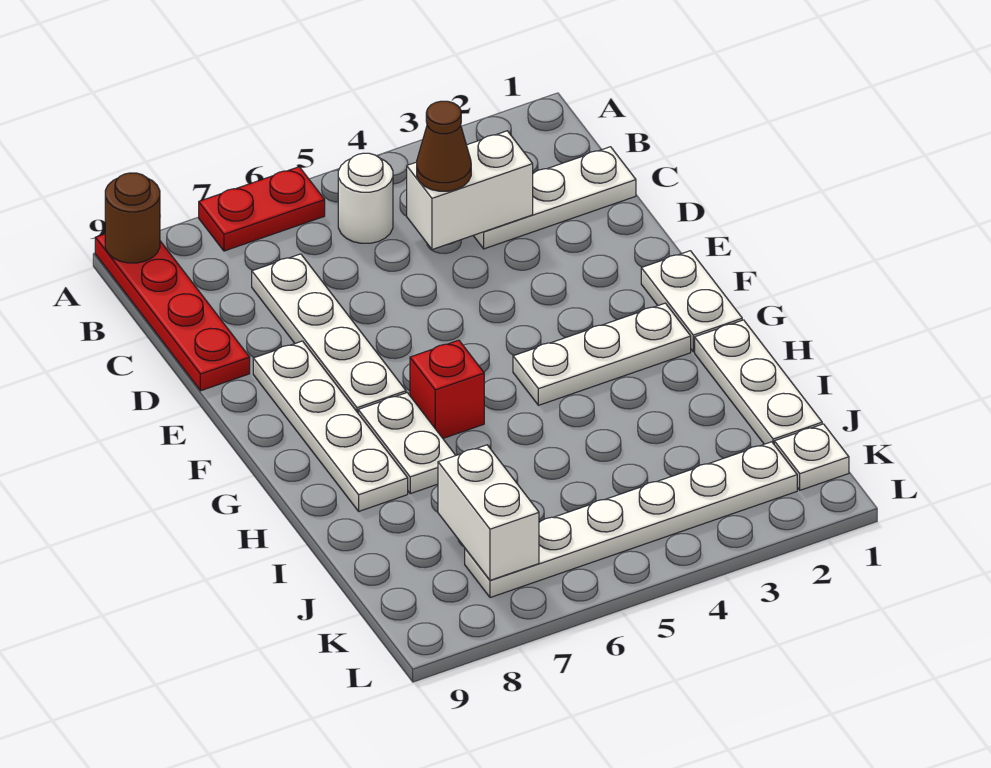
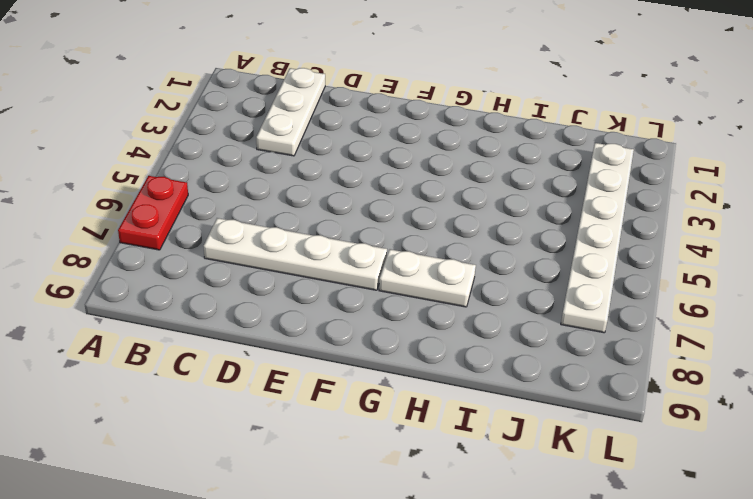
none -> red 1x4 plate [95,234,250,391]
none -> white 1x1 round brick [338,153,393,243]
none -> white 1x4 plate [253,341,408,511]

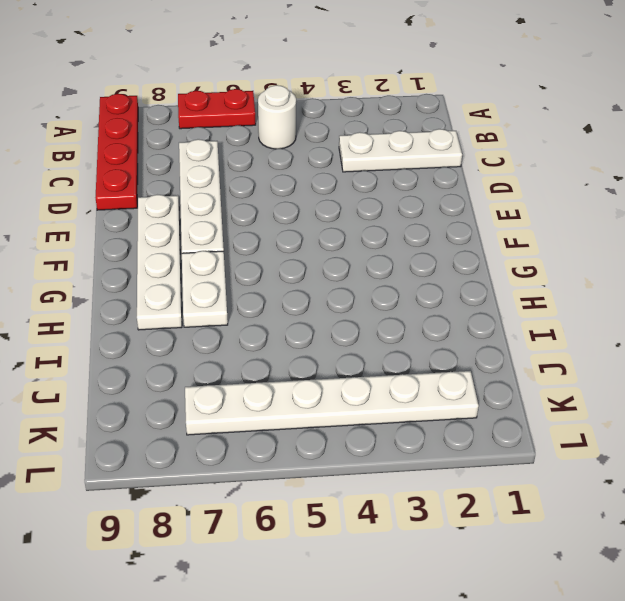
none -> white 1x2 plate [641,251,742,352]
none -> white 1x3 plate [513,303,691,405]
none -> red 1x1 brick [410,340,484,438]

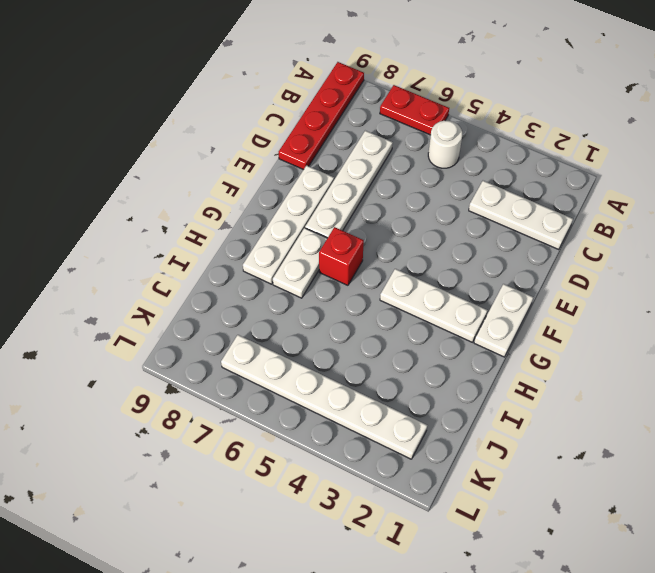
none -> white 1x3 plate [695,320,822,444]
none -> white 1x1 plate [774,424,849,490]
none -> brown 1x1 round brick [105,173,160,263]

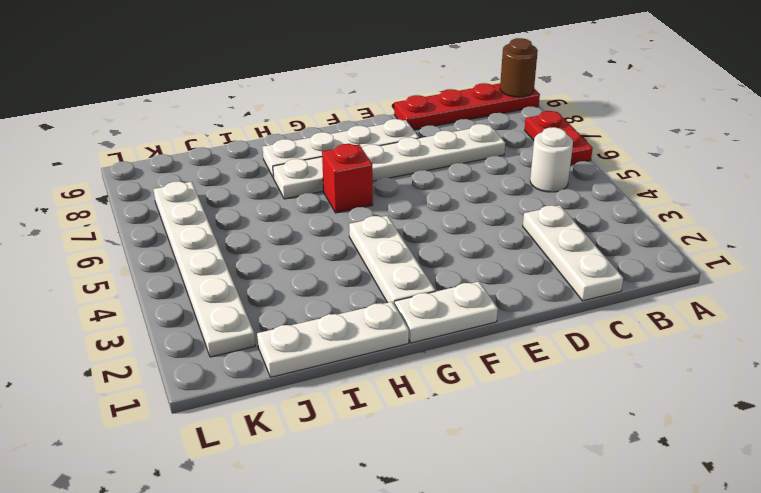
none -> white 1x1 plate [774,424,849,490]
none -> white 1x2 brick [407,131,533,250]
none -> white 1x2 brick [438,445,539,580]

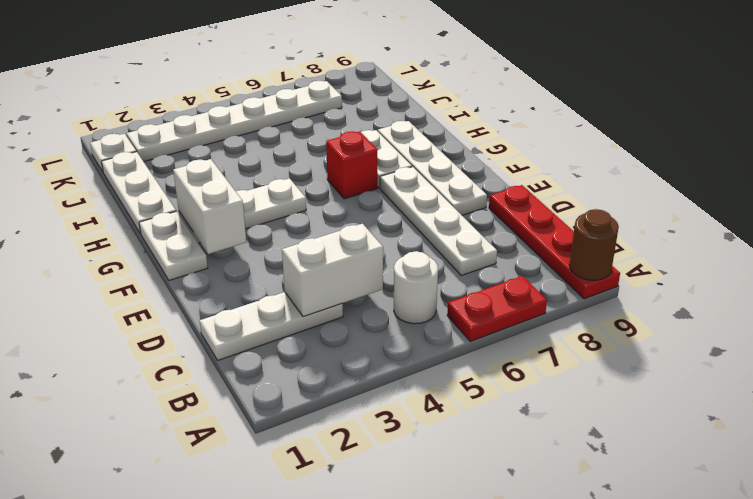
white 1x2 brick [173,159,246,254] -> white 1x2 brick moved to [438,445,539,580]
none -> brown 1x1 cone [417,101,471,191]

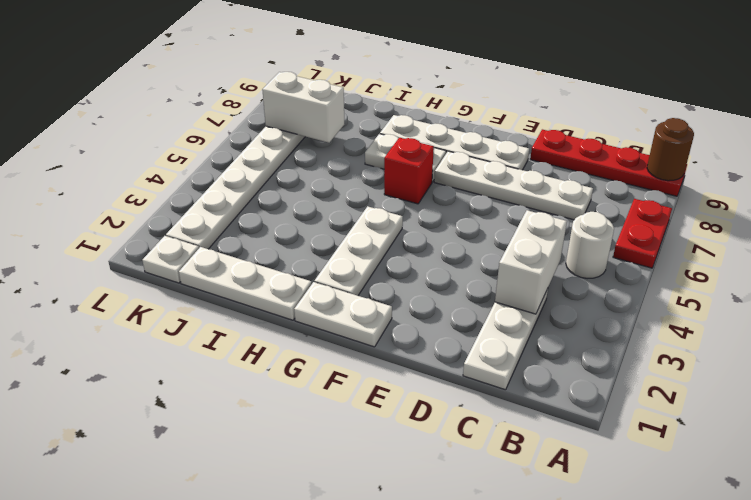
none -> brown 1x1 cone [417,101,471,191]

